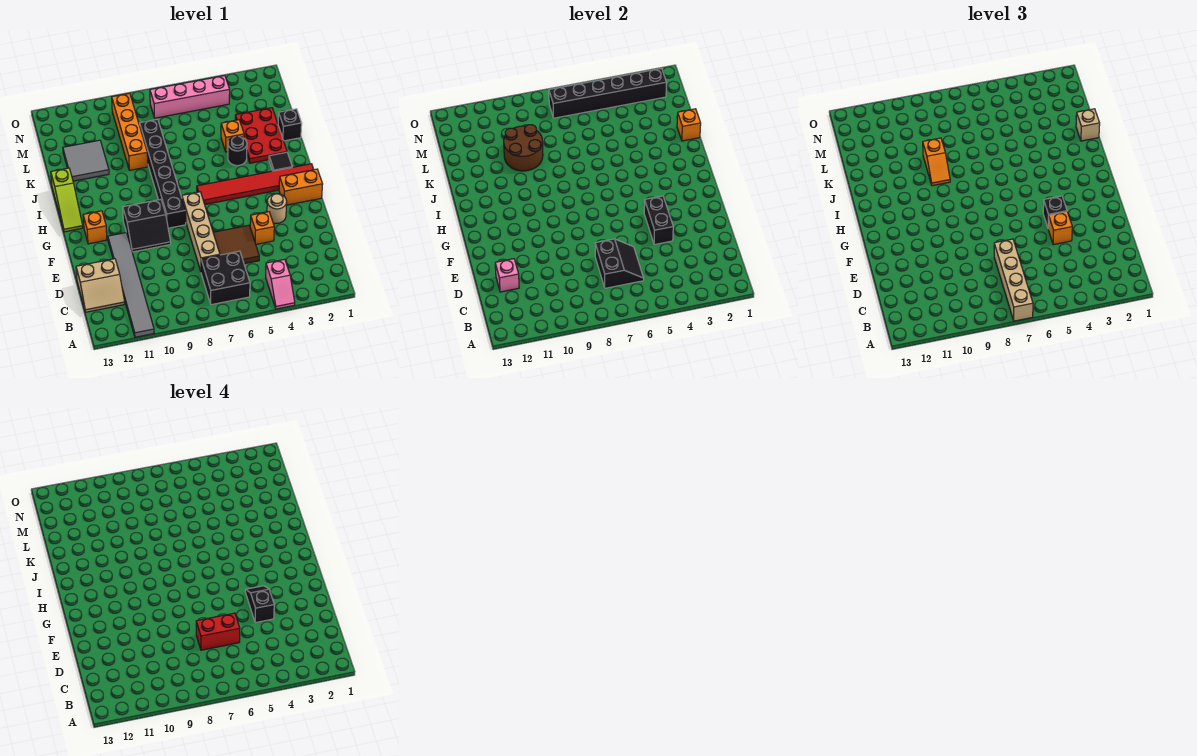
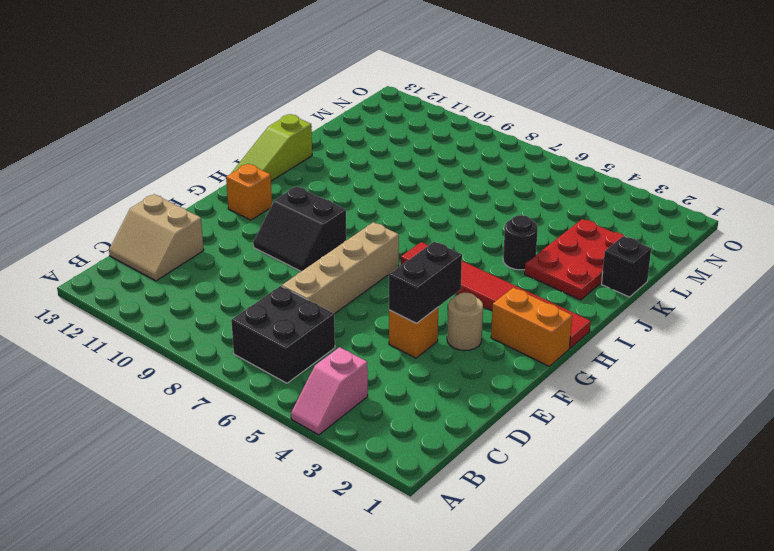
none -> grey 1x6 tile [108,233,154,337]
none -> brown 2x2 tile [213,225,259,264]
none -> black 1x6 brick [140,119,186,228]
none -> black 1x1 tile [269,152,292,171]

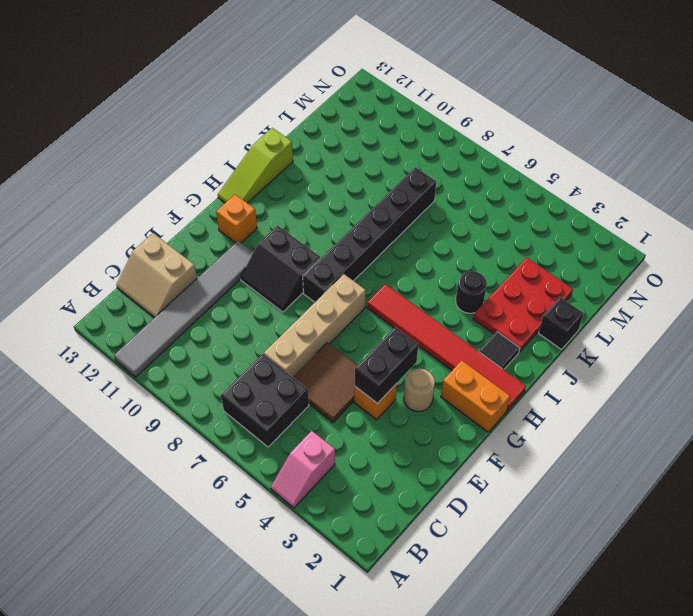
none -> orange 1x1 brick [221,120,244,152]
none -> orange 1x4 brick [112,93,148,170]
none -> grey 2x2 tile [63,140,109,181]
none -> pink 1x4 brick [150,76,230,118]

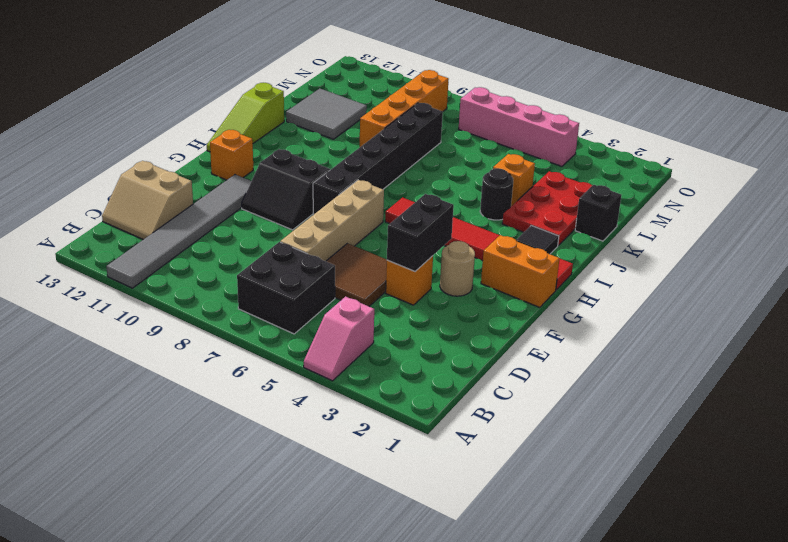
none -> black 2x2 slope [595,239,644,288]
none -> pink 1x1 brick [495,259,519,292]
none -> orange 1x1 brick [677,109,701,141]
none -> brown 2x2 round brick [504,125,543,171]

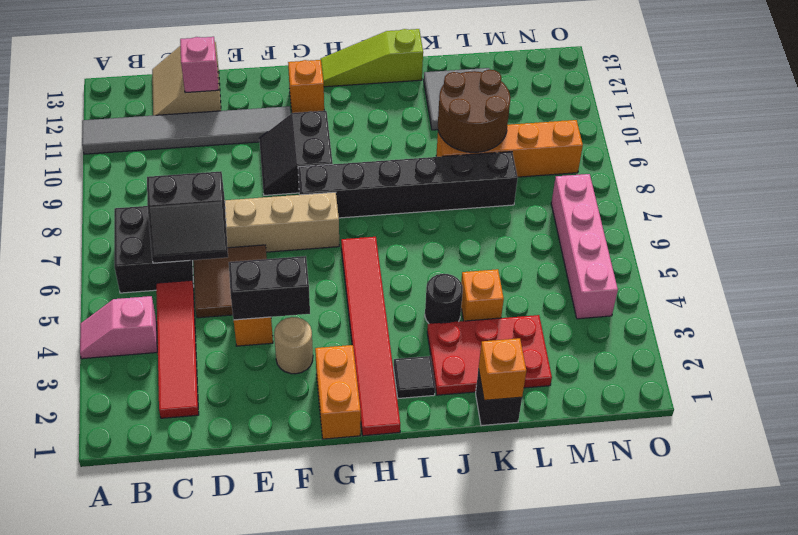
red 1x4 tile [156,280,199,418] -> none
none -> black 1x6 brick [549,68,666,118]
none -> tan 1x4 brick [994,239,1033,321]
none -> orange 1x1 brick [1048,212,1072,245]
none -> black 1x1 brick [1043,196,1067,227]

